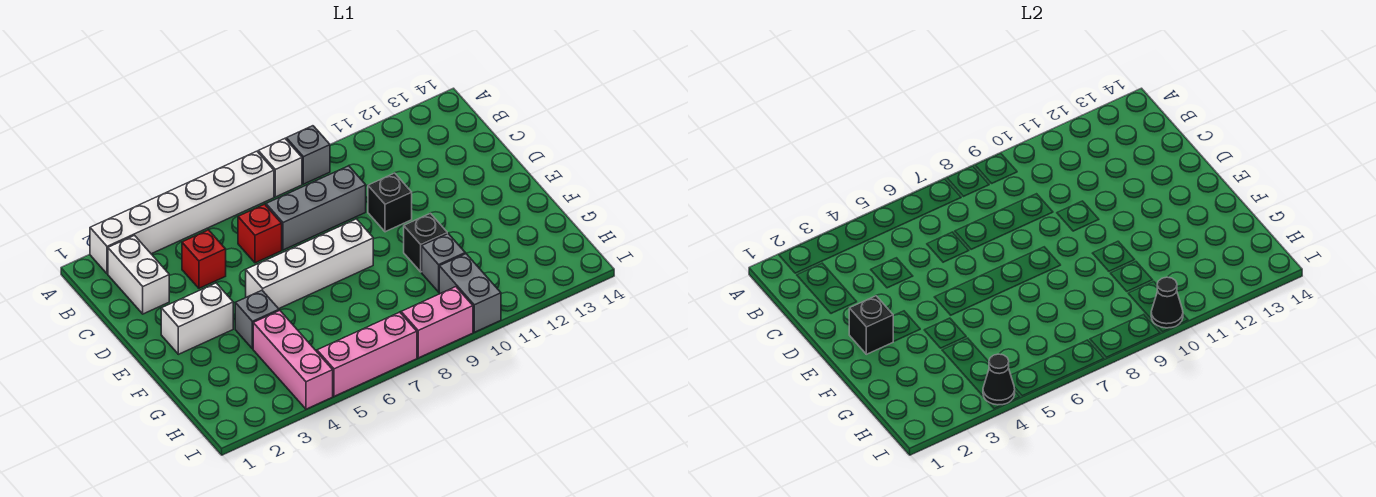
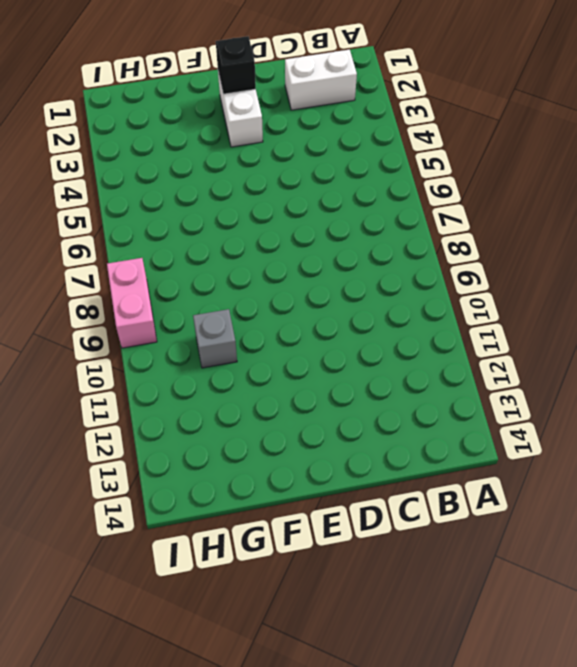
none -> white 1x6 brick [90,151,274,274]
none -> white 1x1 brick [258,139,302,197]
none -> grey 1x1 brick [286,126,330,184]

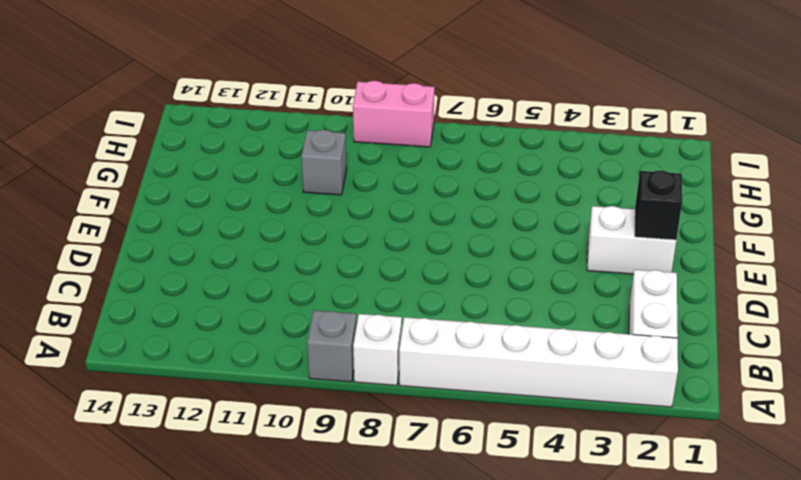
none -> red 1x1 brick [182,230,226,288]
none -> red 1x1 brick [238,204,282,263]
none -> grey 1x3 brick [266,166,366,250]

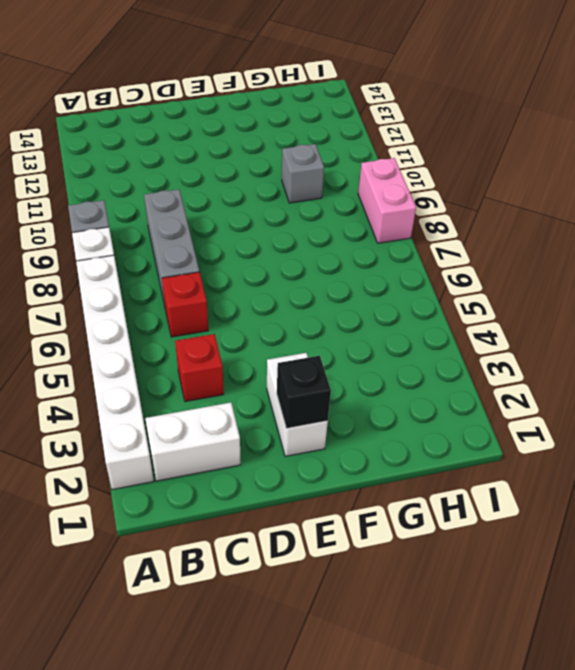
none -> black 1x1 brick [368,173,412,232]
none -> white 1x4 brick [246,219,373,309]
none -> grey 1x1 brick [235,290,279,349]

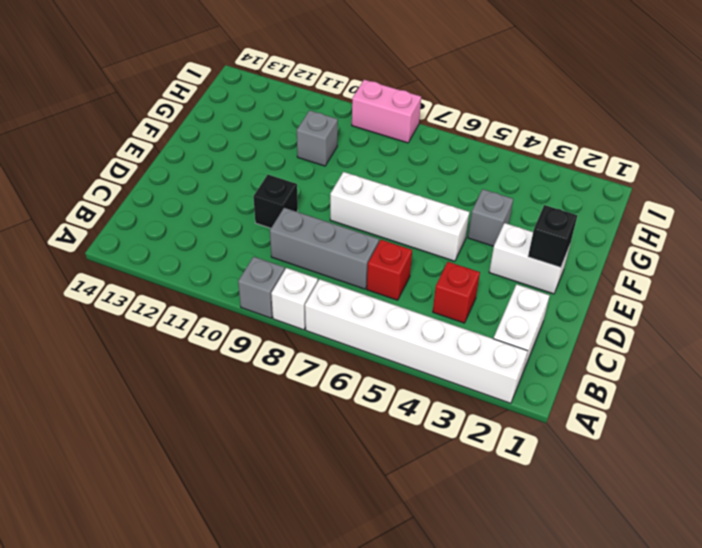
none -> black 1x1 brick [404,213,447,272]
none -> pink 1x3 brick [253,310,333,409]
none -> grey 1x2 brick [439,254,501,332]

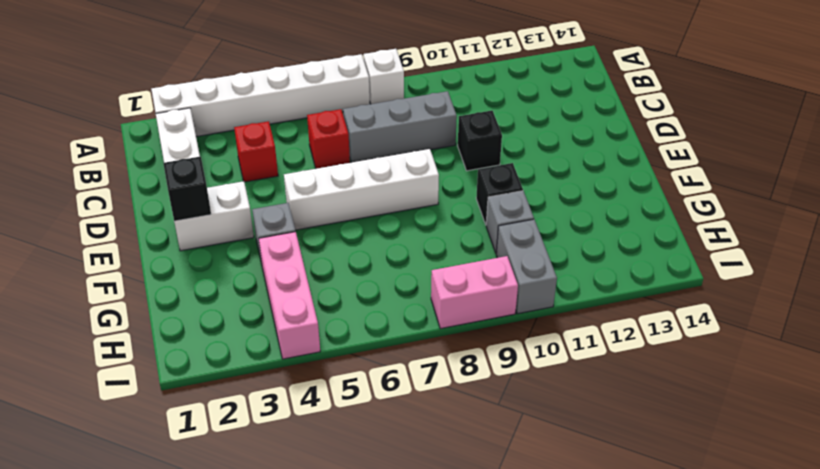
none -> grey 1x1 brick [286,126,330,184]
none -> pink 1x3 brick [317,312,417,396]
none -> black 1x1 cone [983,354,1015,405]

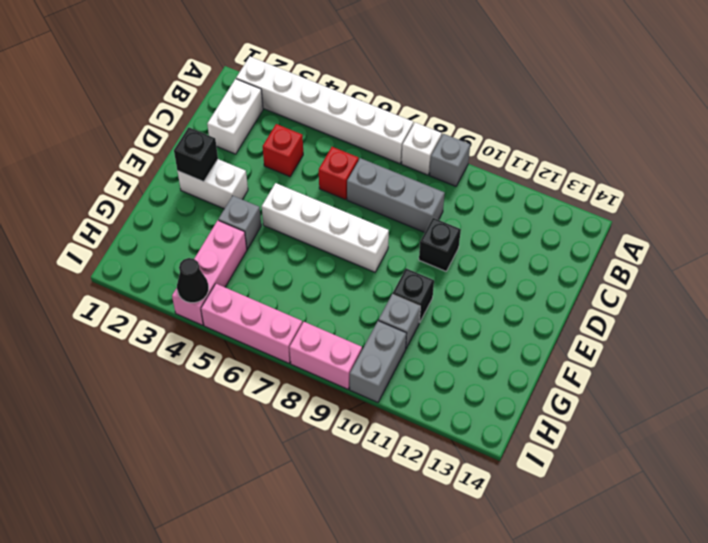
none -> black 1x1 cone [1151,277,1183,328]

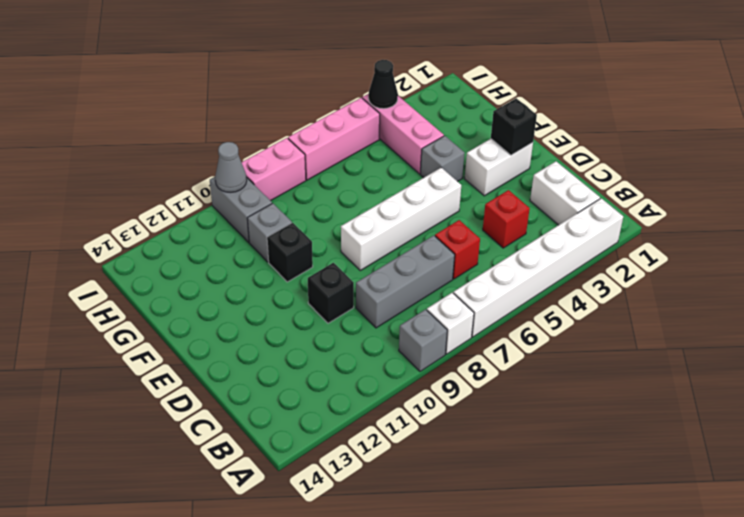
grey 1x1 cone [215,142,247,192] -> black 1x1 cone [1151,277,1183,328]

